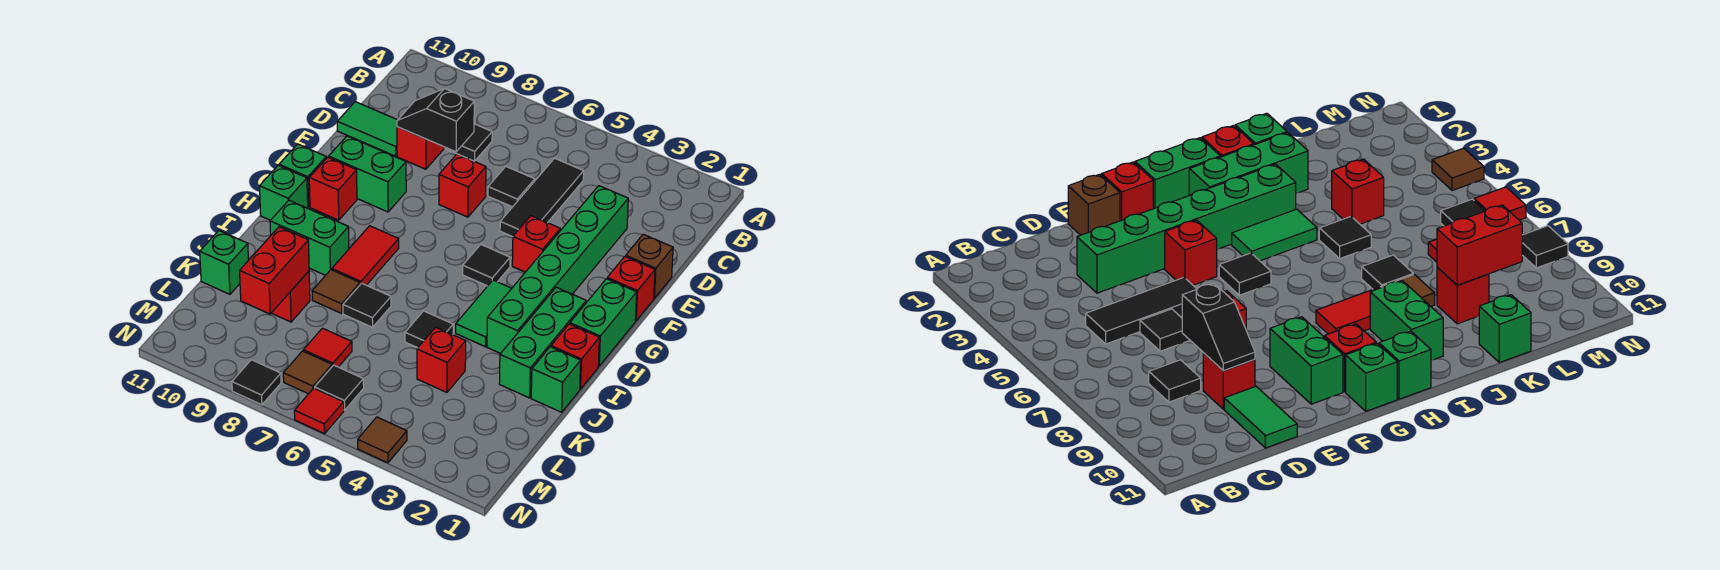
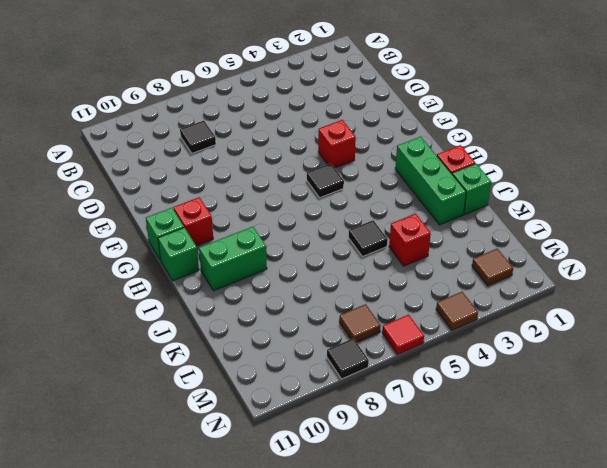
brown 1x1 tile [472,248,513,286] -> brown 1x1 tile moved to [312,270,360,313]
none -> black 1x3 tile [500,158,584,237]
none -> green 1x6 brick [487,186,628,354]
none -> black 1x1 tile [488,167,535,207]
none -> red 1x1 brick [397,127,444,169]

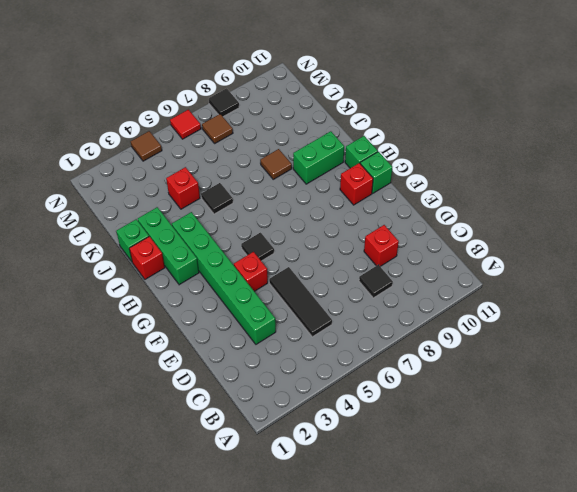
none -> black 1x1 tile [488,167,535,207]
none -> green 1x2 tile [337,102,397,156]
none -> brown 1x1 brick [626,234,673,298]
none -> red 1x1 brick [439,154,486,217]

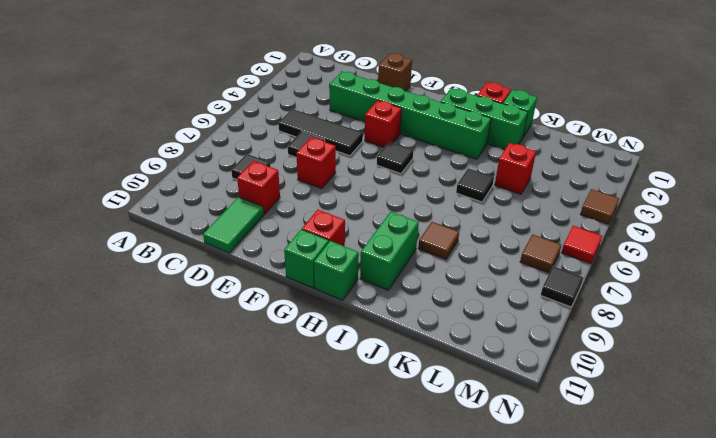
none -> red 1x1 brick [607,256,655,321]
none -> green 1x2 brick [329,136,406,212]
none -> green 1x2 brick [570,279,637,366]
none -> green 1x2 tile [456,280,512,347]

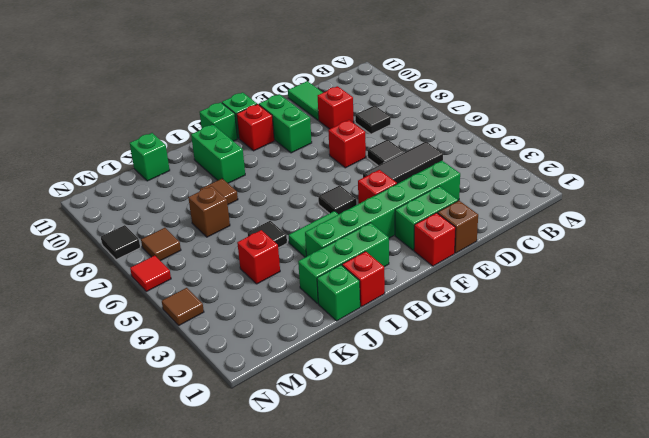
green 1x2 brick [395,186,458,250] -> green 1x2 brick moved to [570,279,637,366]
brown 1x1 brick [188,186,230,237] -> none
none -> red 1x2 tile [332,226,399,285]
none -> black 1x1 tile [343,283,391,327]
none -> red 1x1 brick [272,271,310,322]
none -> red 1x1 tile [303,328,352,367]

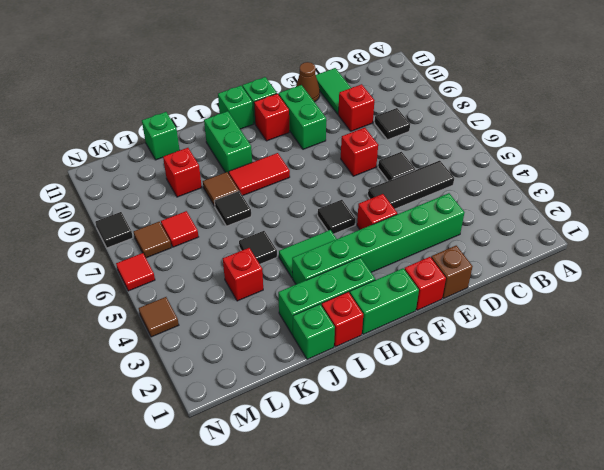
brown 1x1 cone [296,62,320,102] -> none
none -> black 1x1 tile [315,365,364,410]
none -> black 1x2 slope [397,89,474,152]
none -> red 1x2 brick [240,227,309,314]

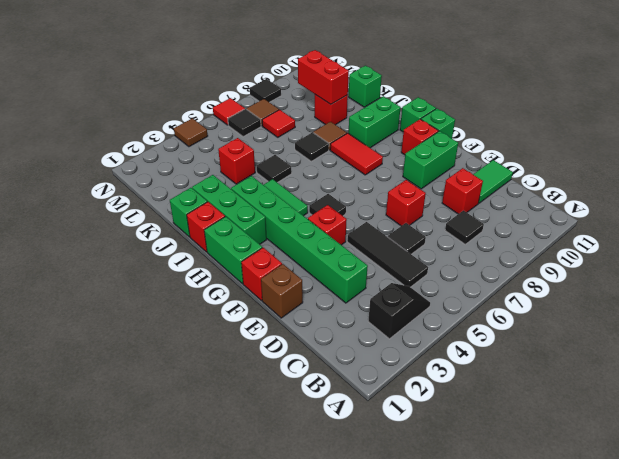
black 1x2 slope [368,283,430,339] -> black 1x2 slope moved to [397,89,474,152]

